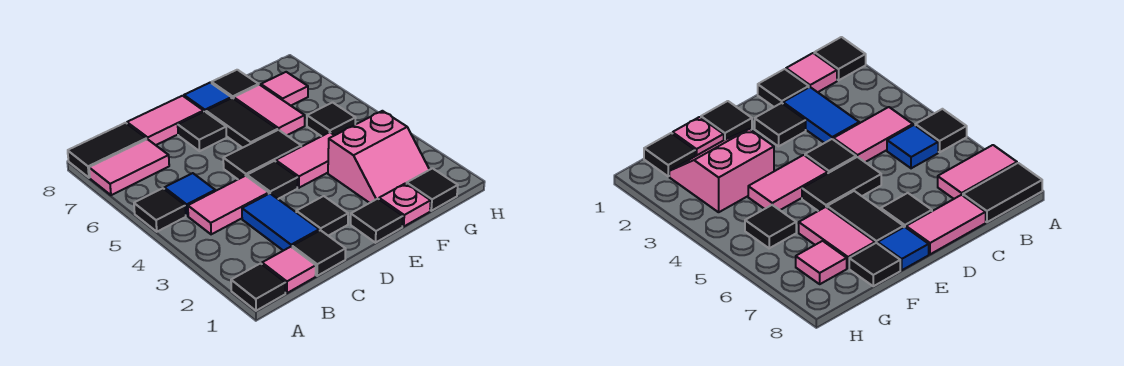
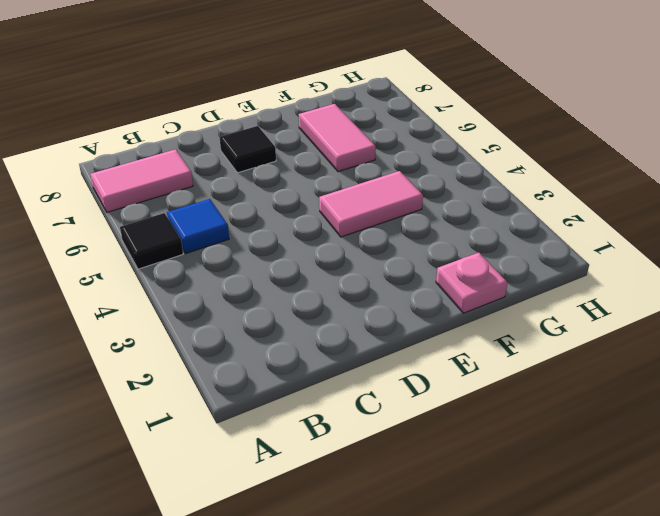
none -> black 1x1 tile [231,263,285,311]
none -> black 1x2 tile [68,123,146,178]
none -> pink 1x1 tile [262,247,316,293]

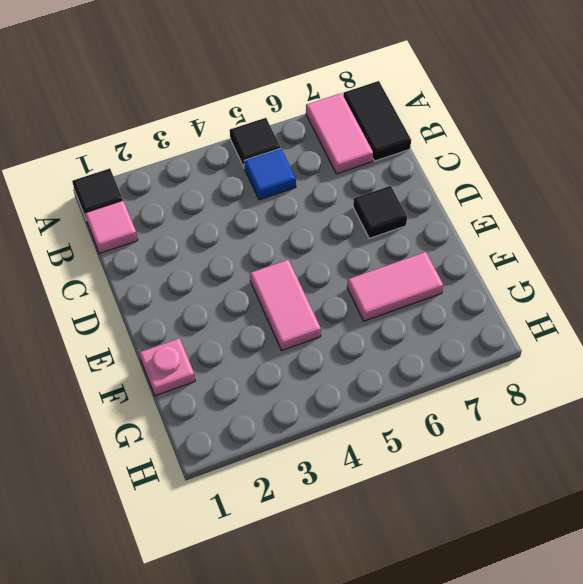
none -> pink 1x2 tile [188,176,269,234]
none -> black 1x1 tile [292,230,346,276]
none -> blue 1x2 tile [242,194,319,251]

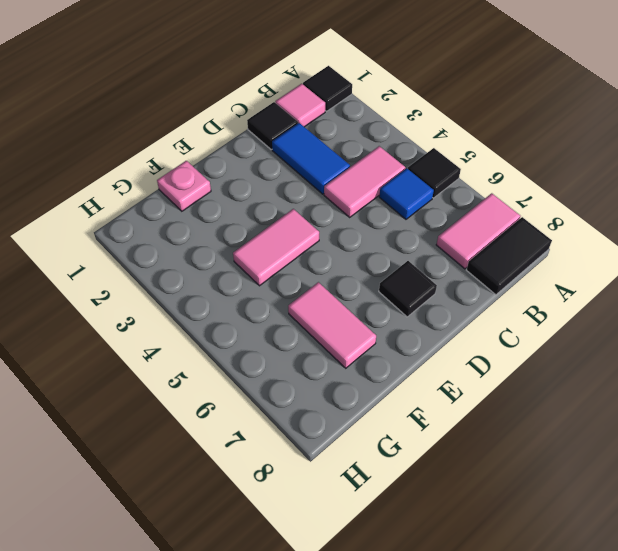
none -> pink 1x2 tile [127,96,204,145]
none -> black 1x1 tile [296,196,348,236]
none -> black 1x1 tile [247,161,298,199]

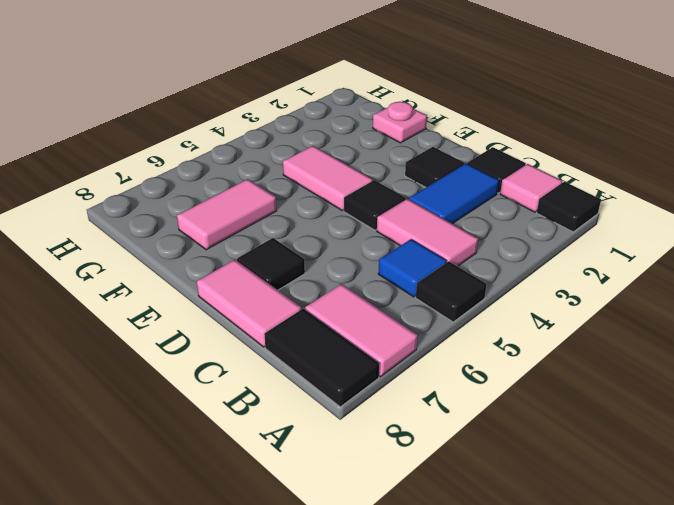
none -> black 1x2 tile [223,130,301,179]
none -> black 1x1 tile [351,199,403,243]
none -> black 1x2 tile [206,98,277,148]

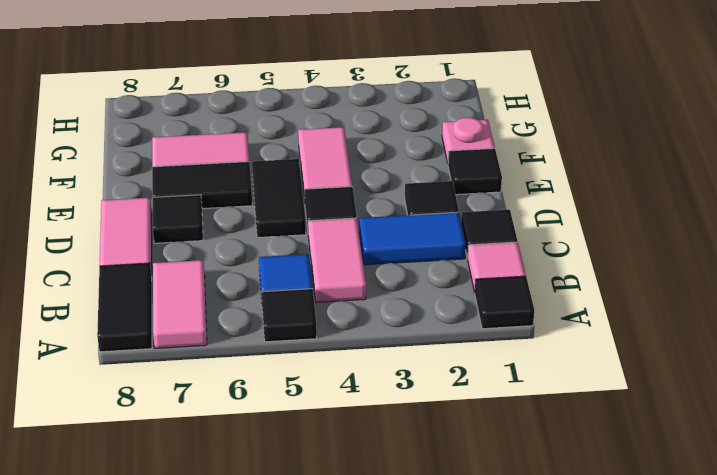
none -> blue 1x1 tile [184,83,231,112]
none -> pink 2x2 slope [328,111,430,203]
none -> black 1x1 tile [212,70,259,98]

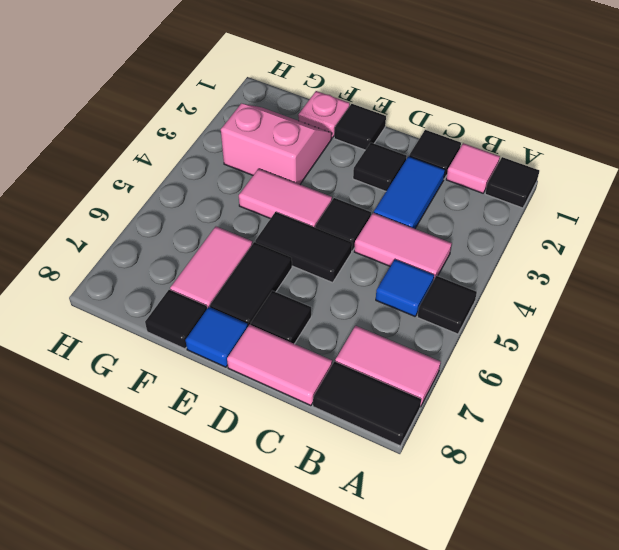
none -> black 1x1 tile [407,168,458,211]
none -> black 1x1 tile [307,102,356,136]
none -> pink 1x1 tile [261,72,308,106]

